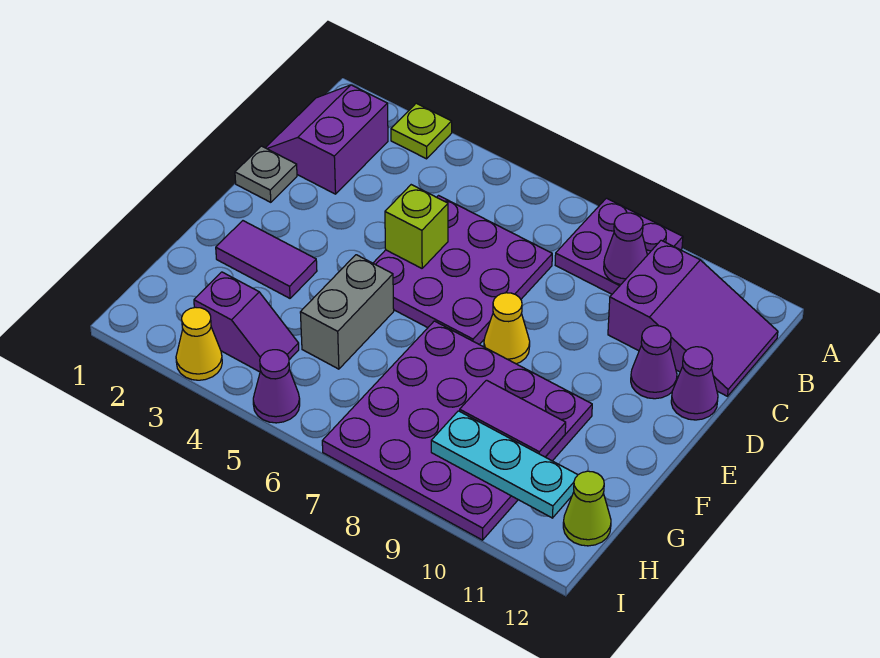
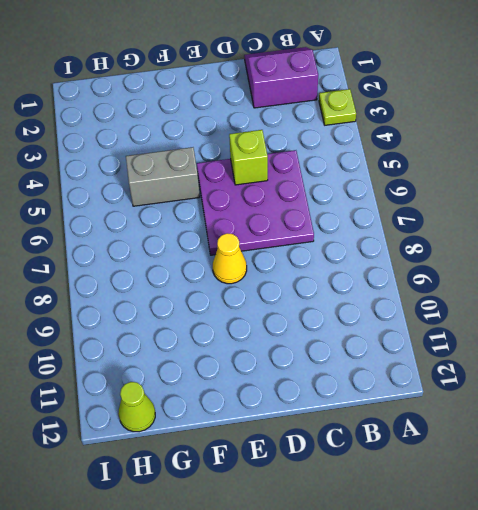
none -> purple 2x2 plate [555,198,683,294]
none -> purple 2x3 slope [608,240,778,396]
none -> grey 1x1 plate [235,146,297,202]

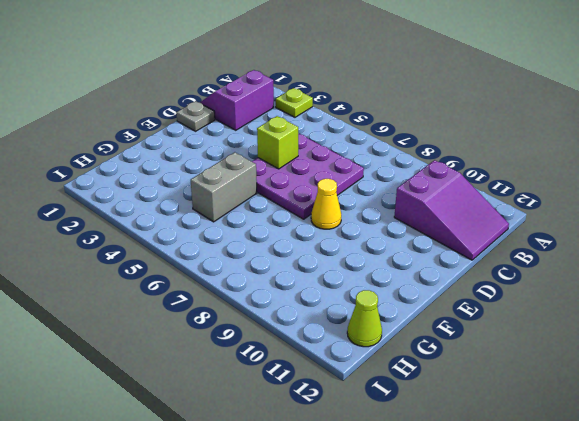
none -> purple 2x2 plate [555,198,683,294]
none -> purple 1x1 cone [631,326,677,399]
none -> purple 1x1 cone [671,347,718,420]

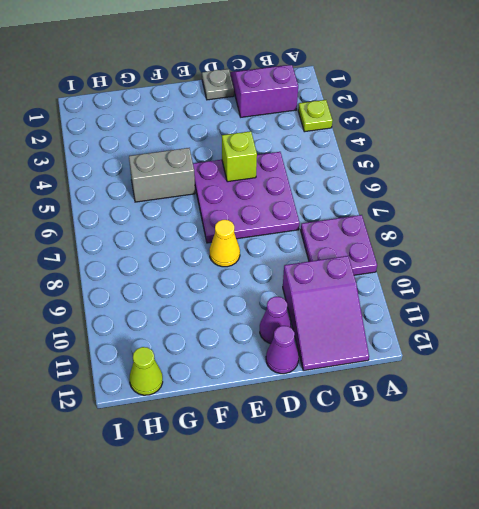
none -> purple 1x2 tile [216,221,317,298]
none -> purple 4x4 plate [322,321,592,540]
none -> purple 1x2 slope [194,272,299,372]

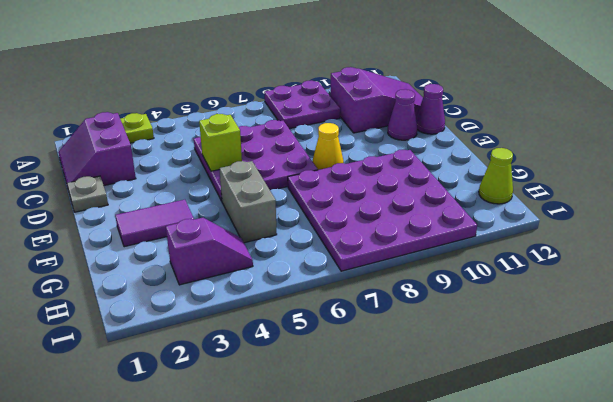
none -> yellow 1x1 cone [176,307,222,380]
none -> purple 1x1 cone [253,350,300,423]
none -> purple 1x1 cone [604,213,647,285]

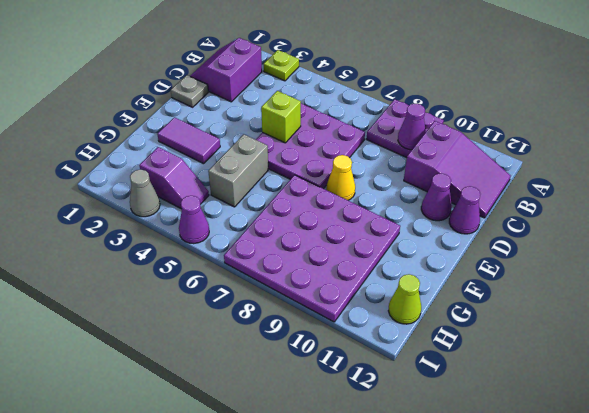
grey 1x1 cone [130,170,160,217] -> yellow 1x1 cone [176,307,222,380]
none -> purple 1x2 tile [460,380,566,457]
none -> cyan 1x3 plate [431,411,578,518]

